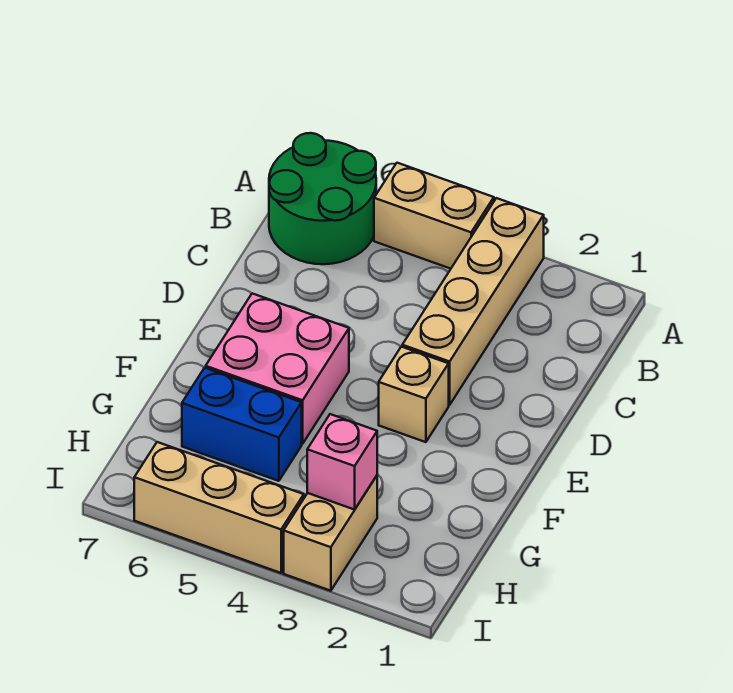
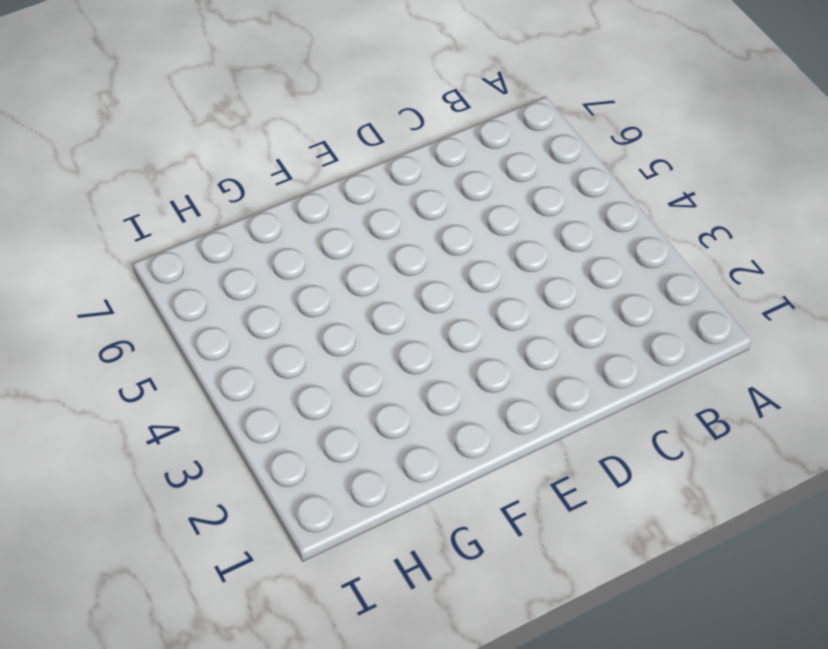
none -> tan 1x4 brick [402,198,544,405]
none -> tan 1x2 brick [374,163,494,269]

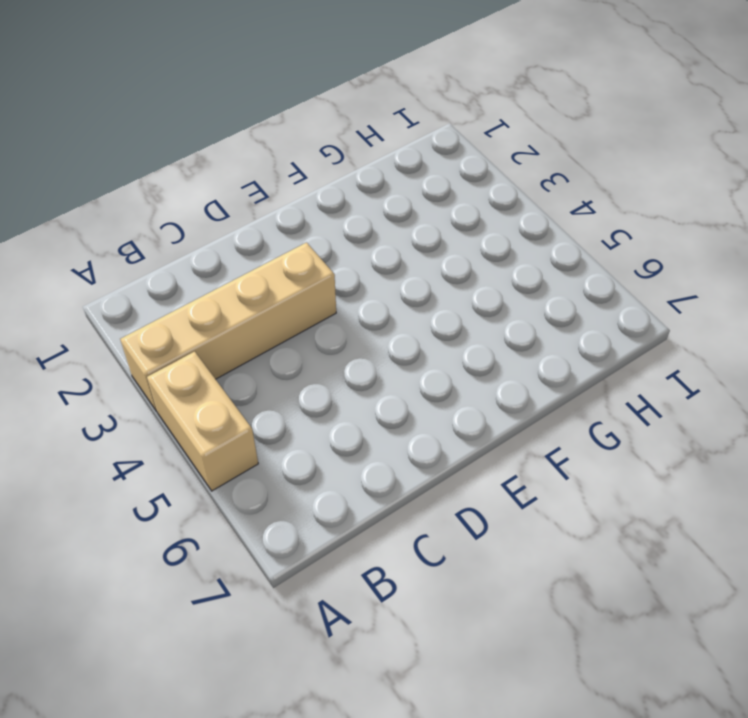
none -> green 2x2 round brick [269,133,376,264]
none -> tan 1x1 brick [379,347,449,442]

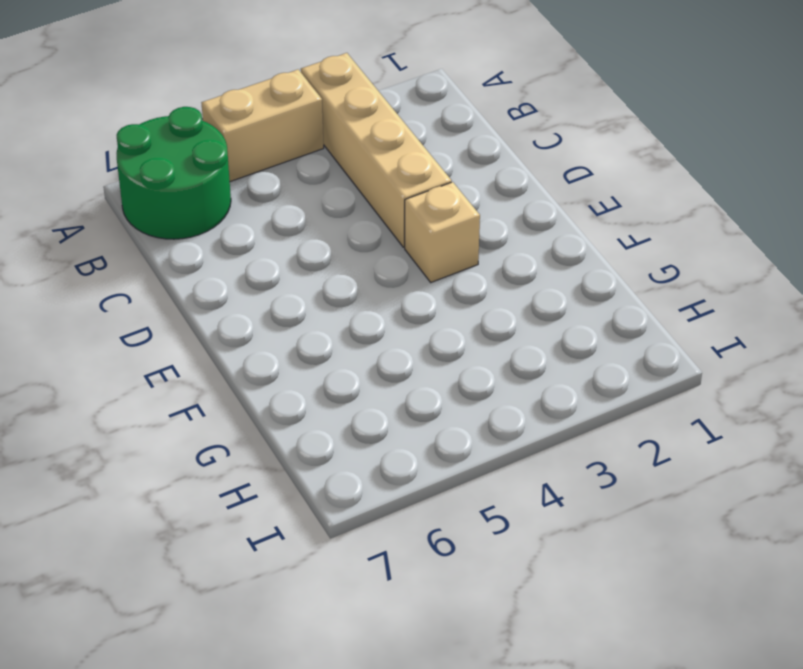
none -> pink 2x2 brick [206,293,349,444]
none -> blue 1x2 brick [182,368,302,481]

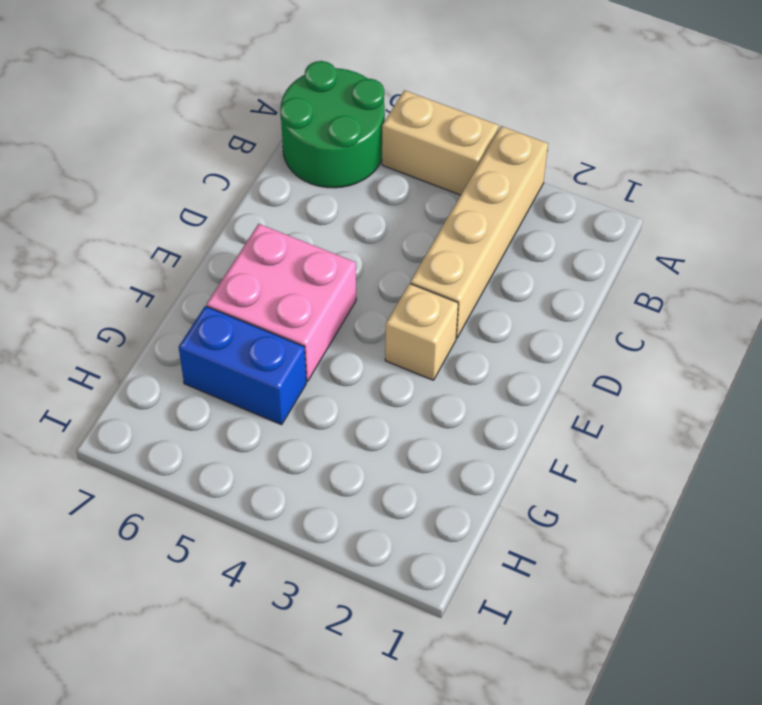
none -> tan 1x2 brick [284,476,377,591]
none -> tan 1x3 brick [134,442,304,573]

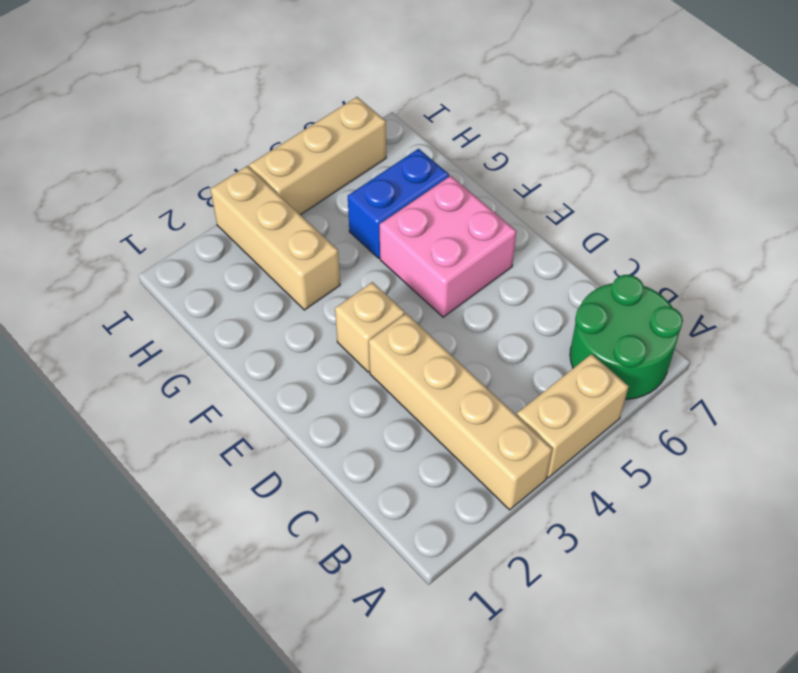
tan 1x3 brick [211,166,340,310] -> tan 1x2 brick [284,476,377,591]
none -> pink 1x1 brick [307,414,377,510]

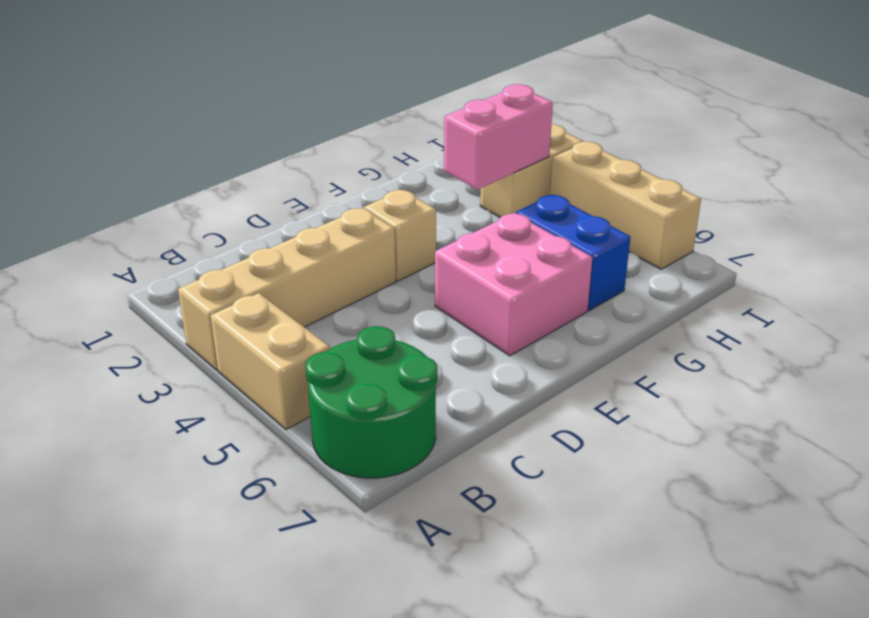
pink 1x2 brick [444,84,553,190] -> pink 1x1 brick [307,414,377,510]

